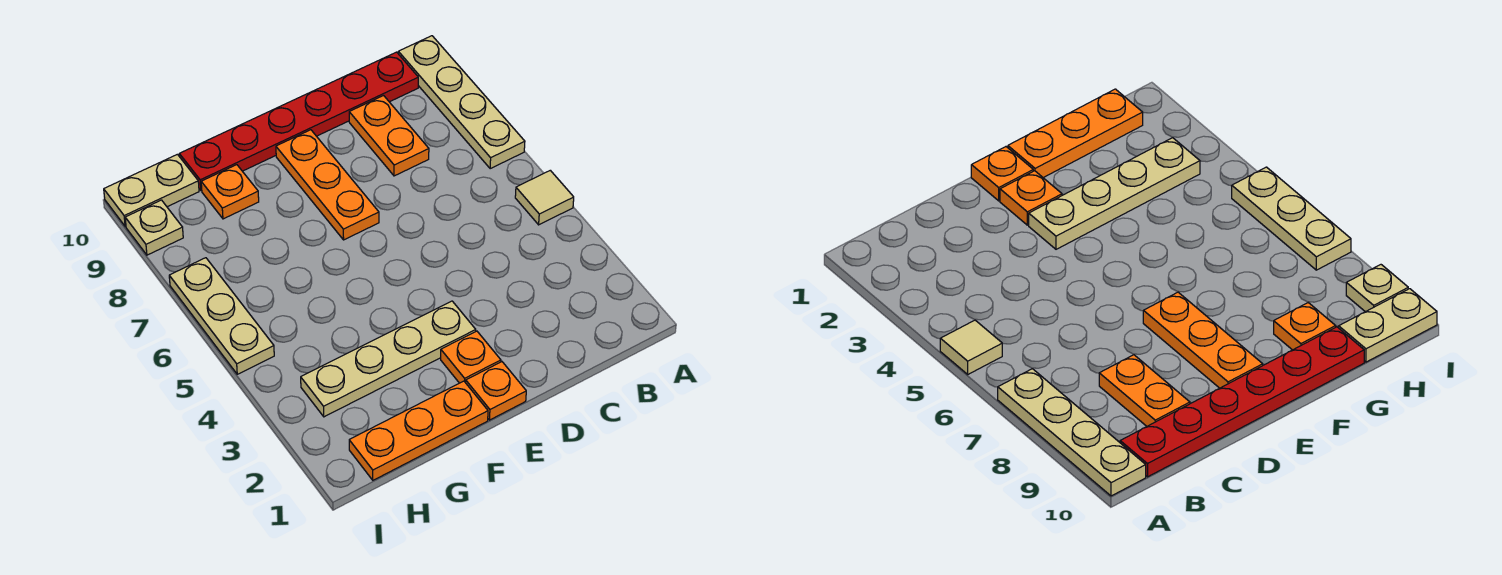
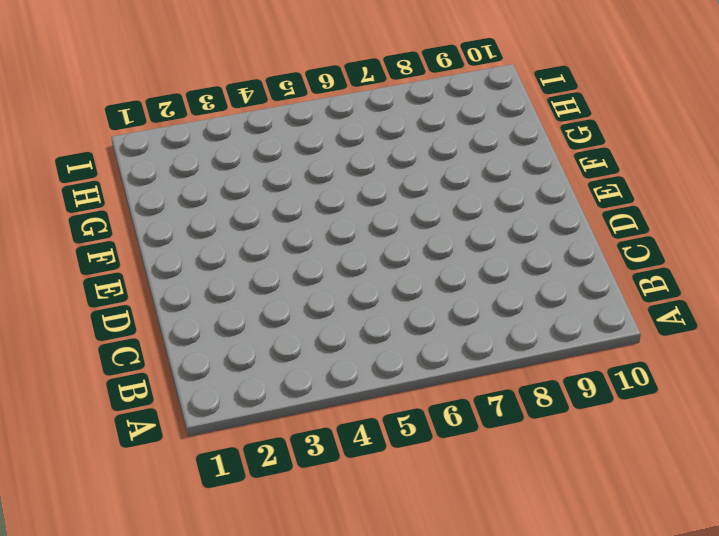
none -> tan 1x1 tile [515,170,574,225]
none -> tan 1x4 plate [398,36,525,169]
none -> red 1x6 plate [179,52,418,191]

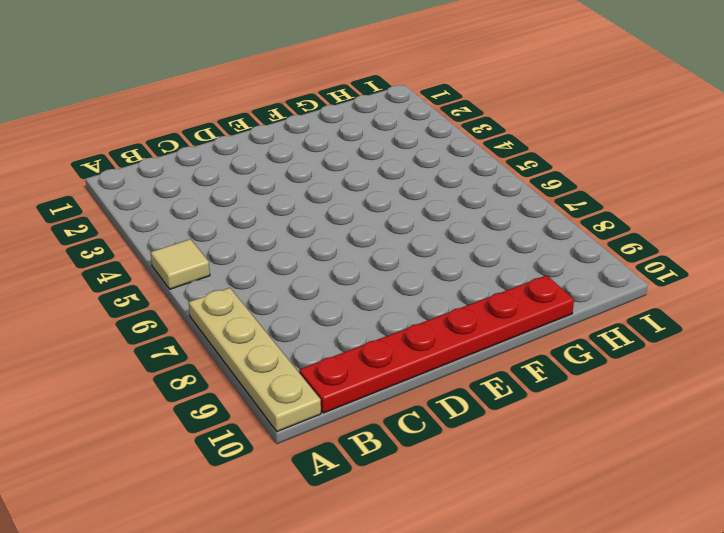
none -> orange 1x2 plate [349,96,429,176]
none -> orange 1x1 plate [466,362,526,420]
none -> orange 1x1 plate [441,331,501,383]

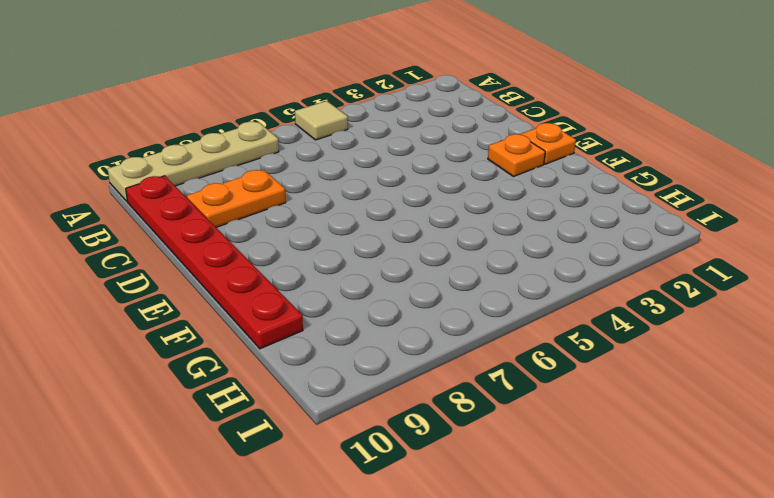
none -> tan 1x4 plate [301,301,476,417]
none -> orange 1x3 plate [276,130,379,240]
none -> orange 1x3 plate [349,381,488,480]

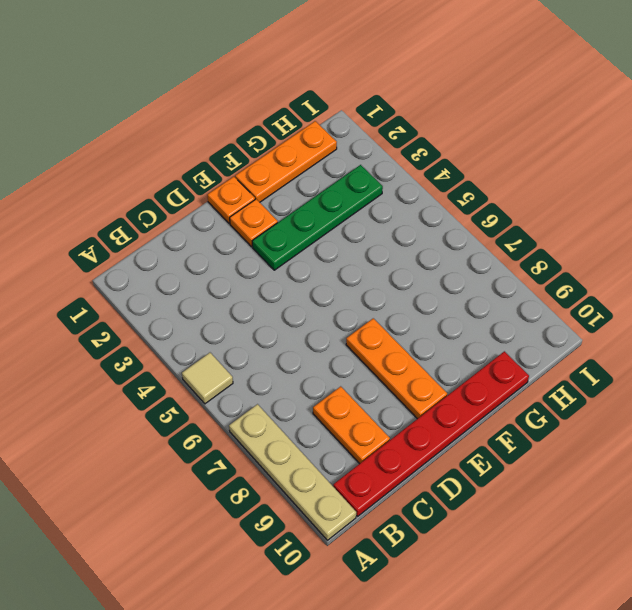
green 1x4 plate [252,165,383,270] -> tan 1x4 plate [301,301,476,417]
none -> orange 1x1 plate [201,165,259,219]
none -> tan 1x2 plate [104,154,199,226]
none -> tan 1x3 plate [169,258,274,374]

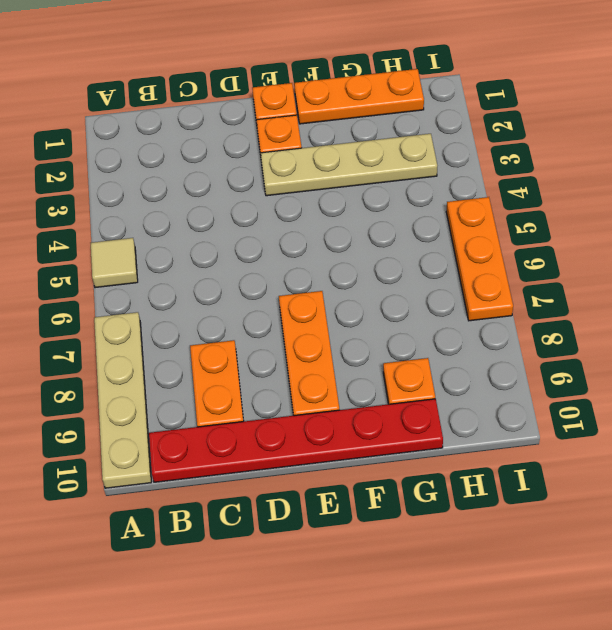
orange 1x3 plate [446,197,513,321] -> tan 1x3 plate [169,258,274,374]
none -> tan 1x2 plate [104,154,199,226]
none -> tan 1x1 plate [125,200,183,255]

